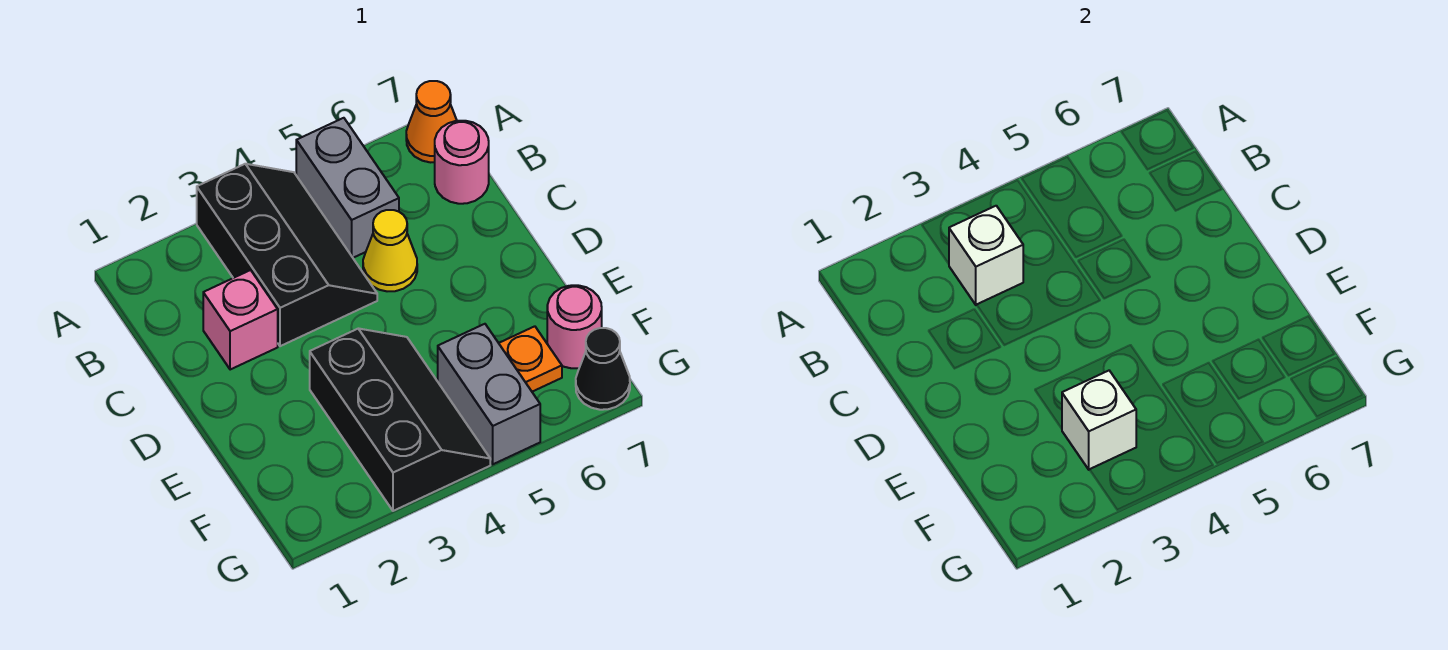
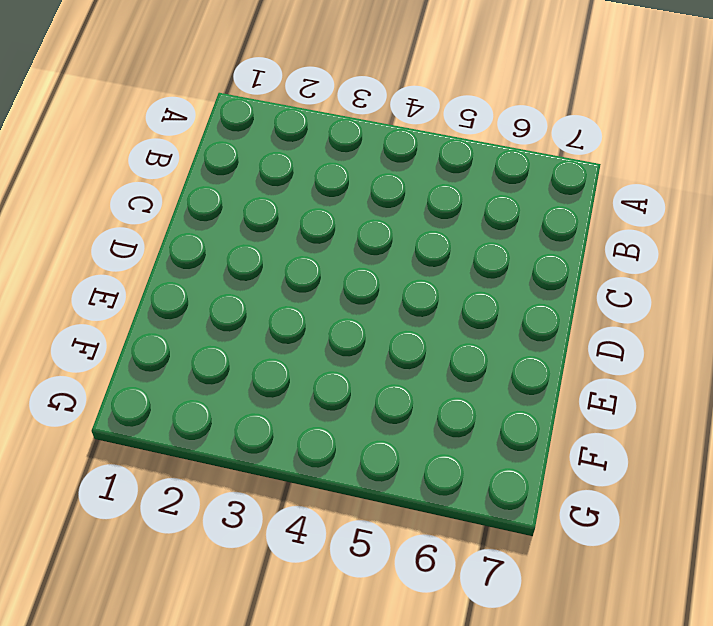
none -> black 2x3 slope [197,164,377,346]
none -> grey 1x2 brick [296,118,399,258]
none -> orange 1x1 cone [406,81,457,162]

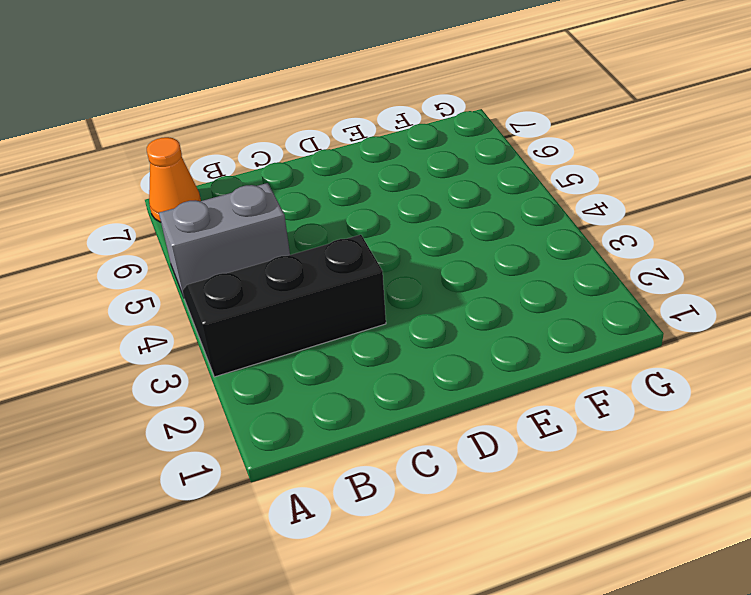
none -> pink 1x1 round brick [435,121,489,204]
none -> pink 1x1 brick [203,270,278,370]
none -> yellow 1x1 cone [363,210,417,291]

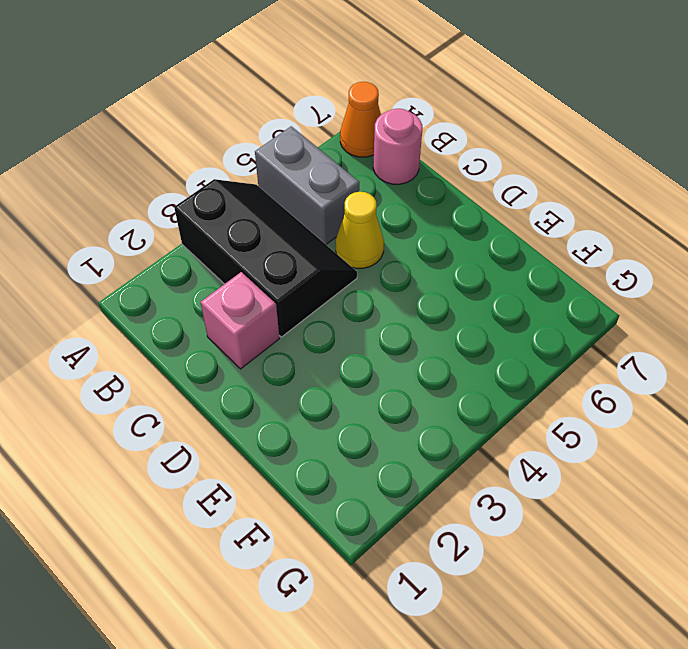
none -> black 2x3 slope [310,329,490,511]
none -> grey 1x2 brick [438,324,540,464]
none -> orange 1x1 plate [499,326,562,392]

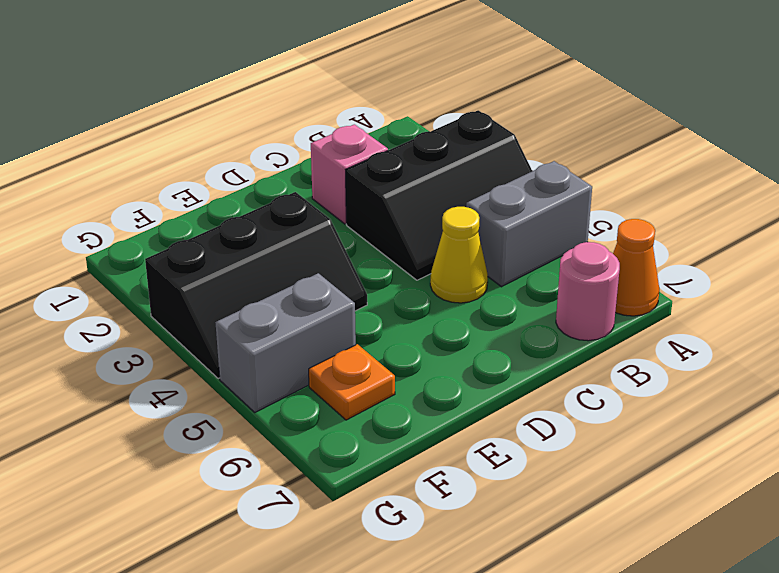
none -> pink 1x1 round brick [547,285,602,368]
none -> black 1x1 cone [576,328,630,410]
none -> white 1x1 brick [949,206,1023,305]

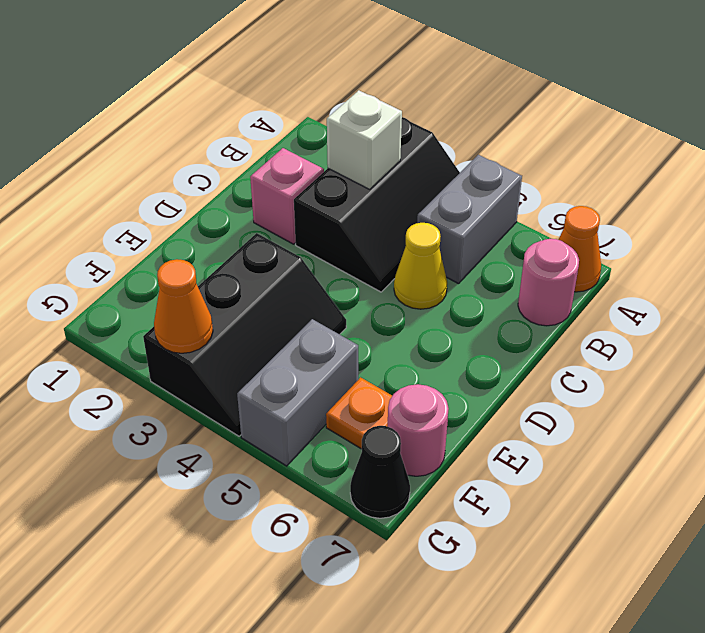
orange 1x1 cone [154,259,213,353] -> none
none -> white 1x1 brick [1062,371,1136,470]

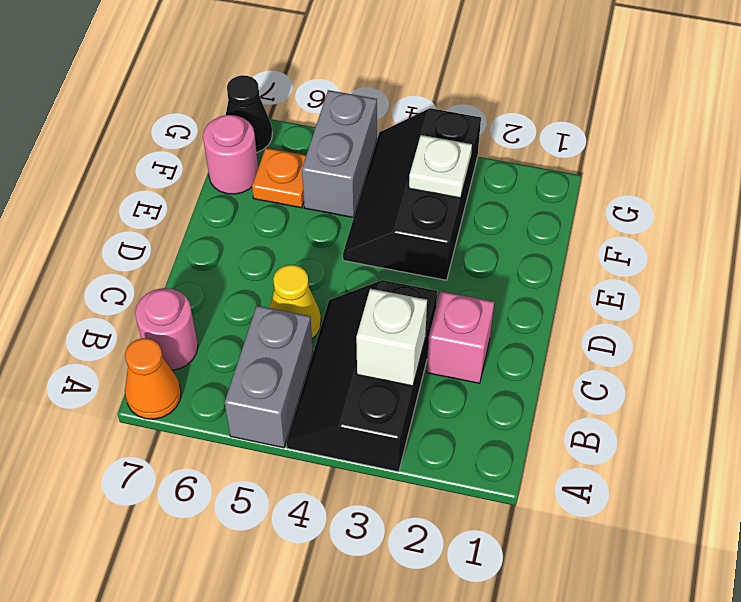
white 1x1 plate [409,135,472,198] -> white 1x1 brick [1062,371,1136,470]

